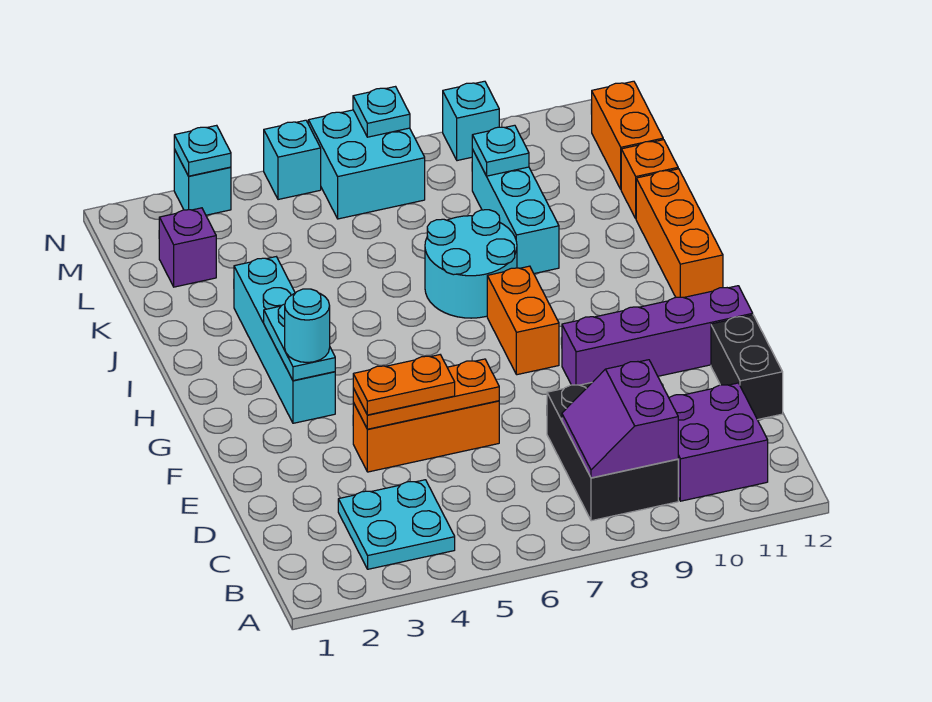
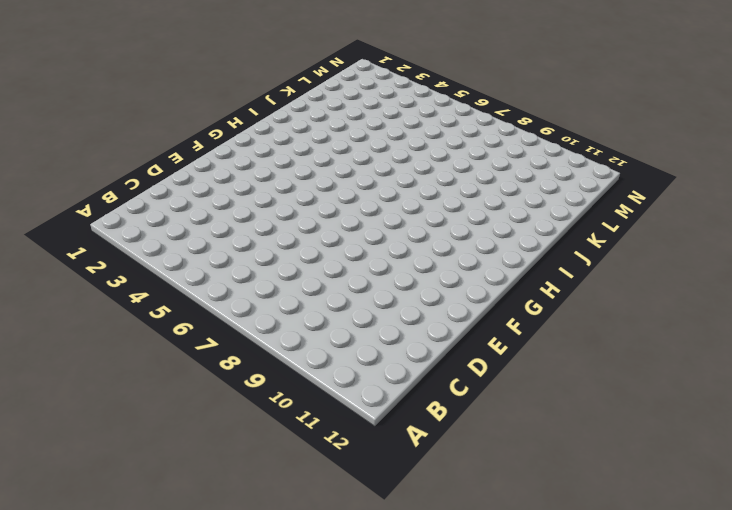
none -> cyan 2x2 plate [338,480,455,569]
none -> black 2x3 brick [547,383,678,521]
none -> purple 2x2 brick [669,383,768,501]

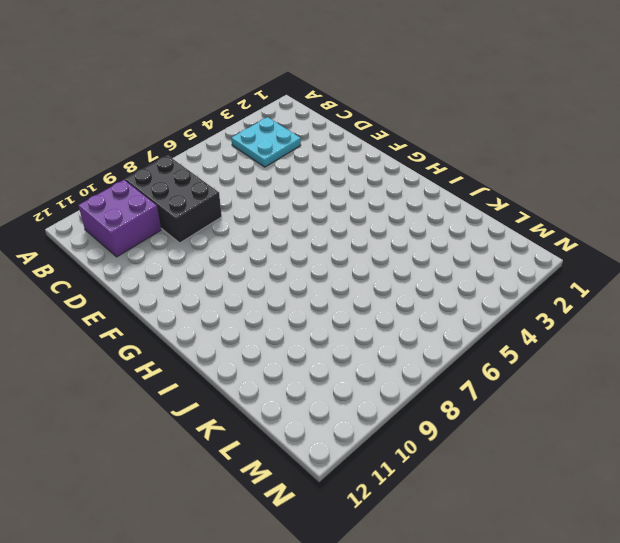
none -> black 1x2 brick [711,315,783,420]
none -> orange 1x3 brick [353,401,499,472]
none -> purple 1x4 brick [562,286,753,385]

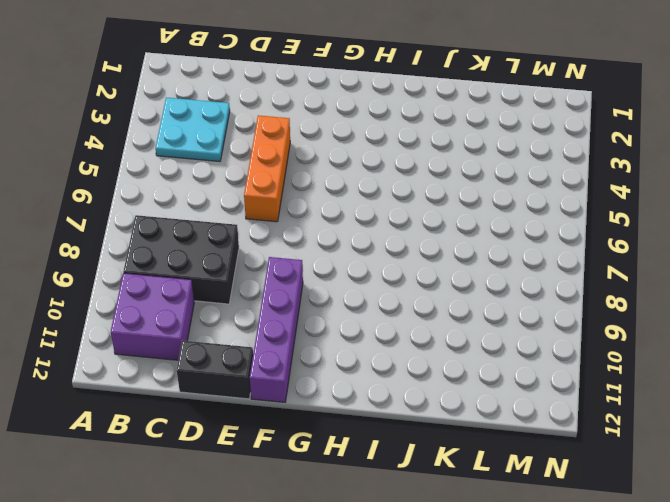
none -> cyan 1x4 brick [234,257,335,423]
none -> orange 1x2 brick [487,266,559,375]
none -> orange 1x3 brick [636,169,723,298]

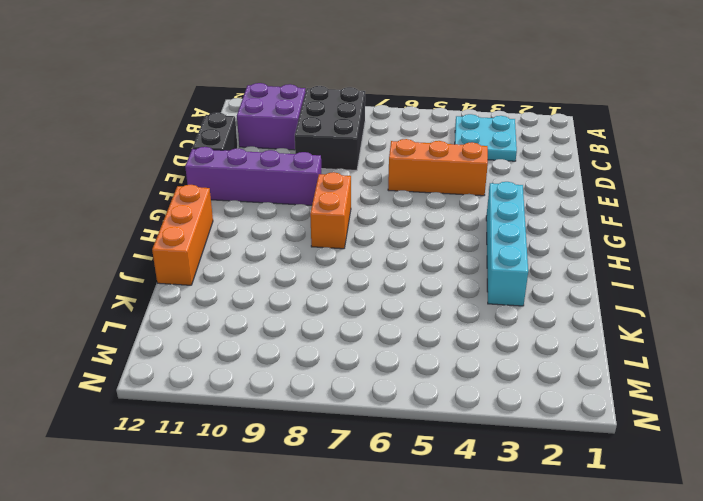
none -> cyan 2x2 round brick [425,210,517,318]
none -> cyan 1x3 brick [472,149,559,274]
none -> orange 1x1 brick [621,140,678,218]

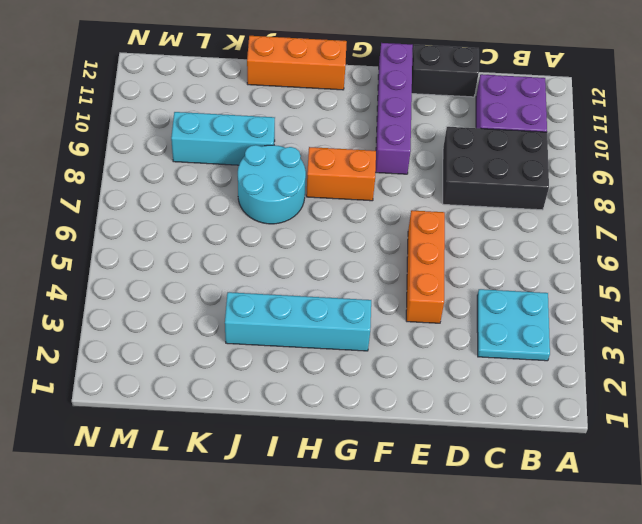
none -> orange 1x1 brick [621,140,678,218]
none -> purple 1x1 brick [159,208,216,287]
none -> orange 1x2 brick [591,81,663,189]

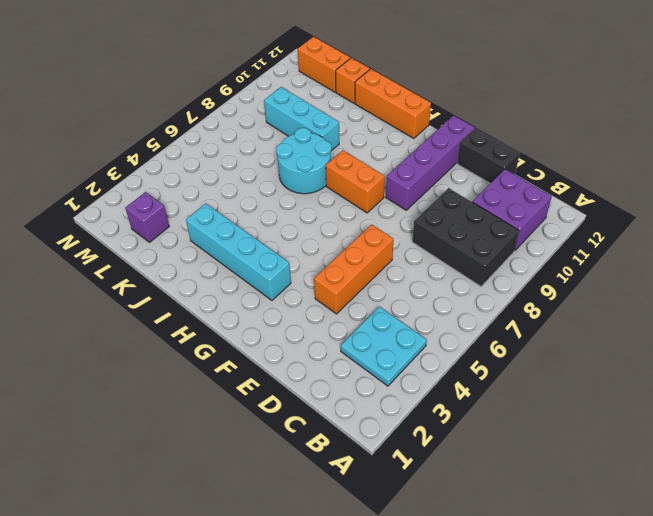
none -> cyan 2x2 brick [308,110,425,219]
none -> cyan 1x1 brick [174,149,231,215]
none -> cyan 1x1 brick [264,120,321,200]

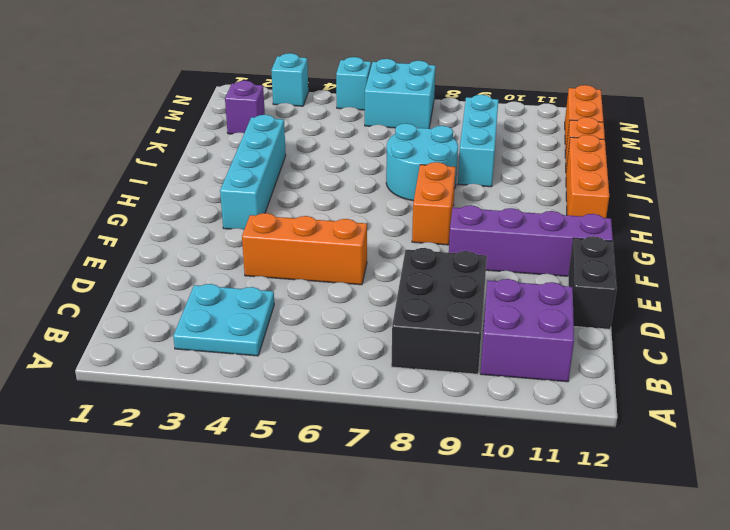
none -> cyan 1x1 brick [443,81,499,161]
none -> purple 2x2 slope [562,360,678,478]
none -> orange 1x3 plate [353,359,499,429]

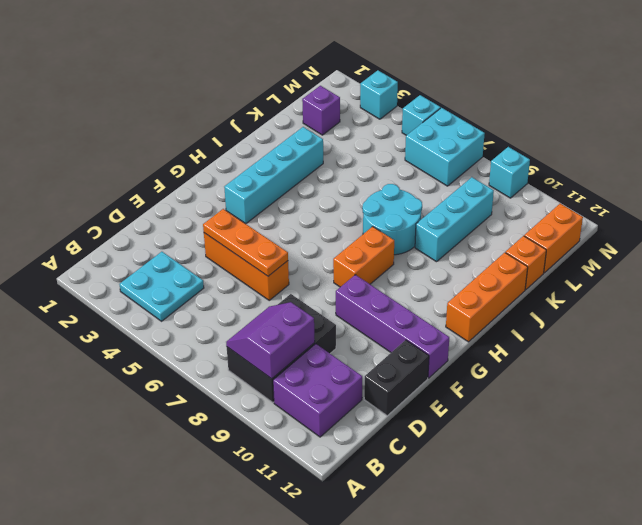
none -> cyan 1x2 plate [264,304,335,381]
none -> cyan 1x1 plate [472,125,529,176]
none -> cyan 1x1 plate [174,125,231,176]

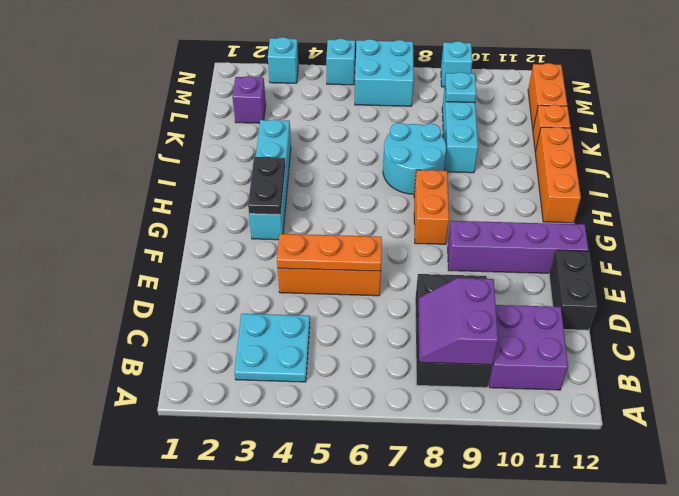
black 1x2 plate [248,157,285,215] -> cyan 1x2 plate [264,304,335,381]
none -> cyan 1x1 plate [174,125,231,176]
none -> cyan 1x1 plate [353,87,410,137]
none -> orange 1x2 plate [353,355,455,415]

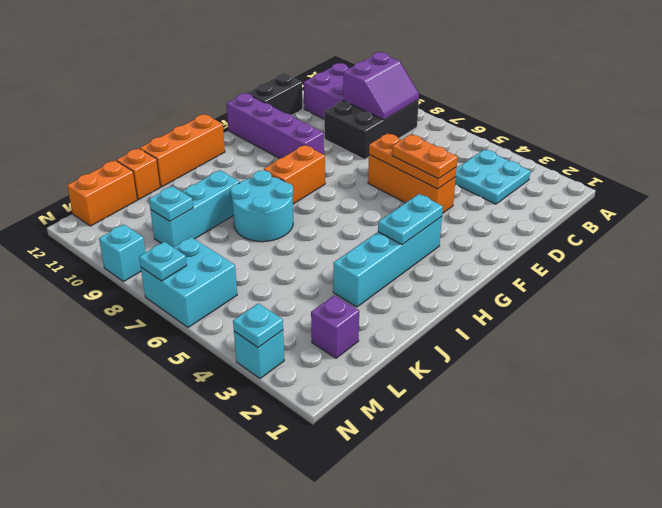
none -> cyan 1x1 brick [264,120,321,200]
none -> cyan 1x1 round brick [285,289,330,363]

